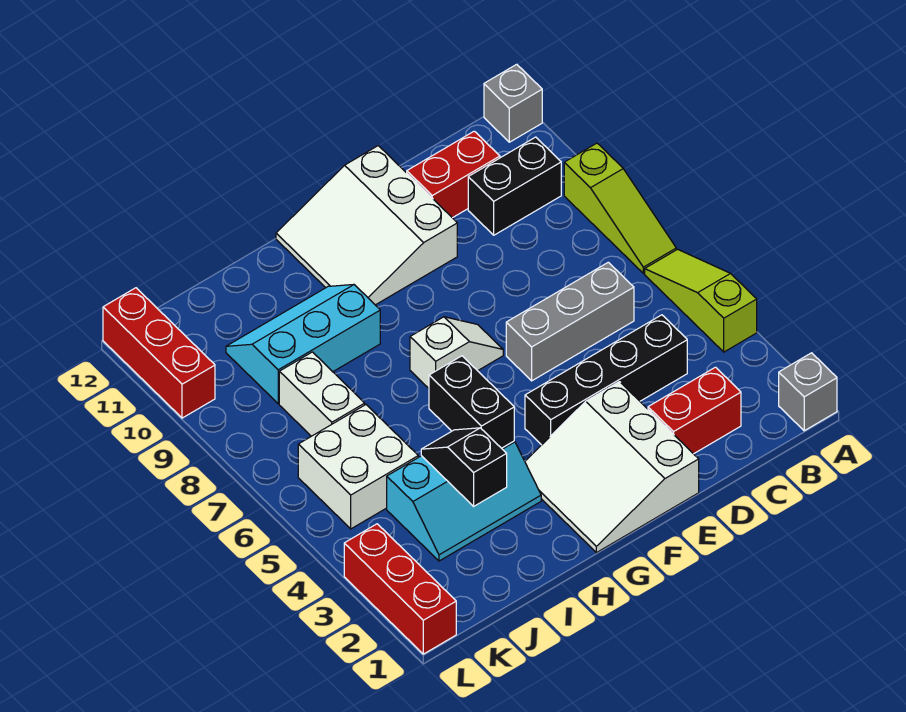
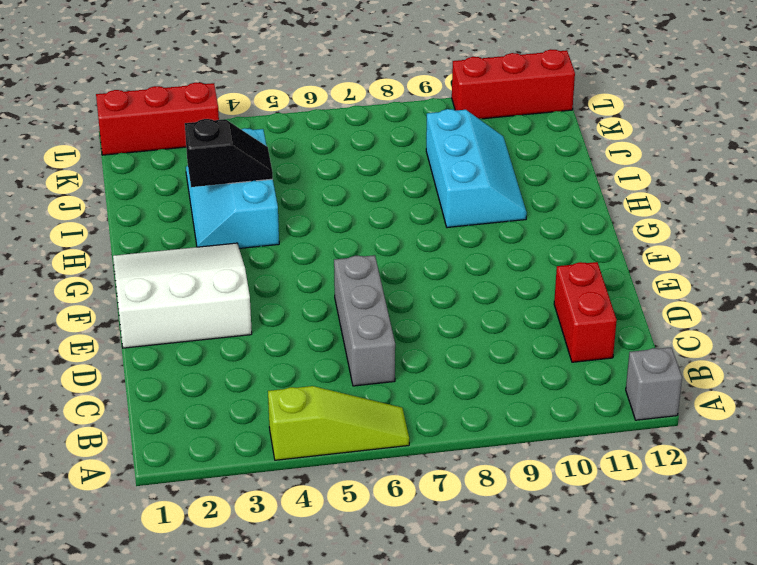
none -> grey 1x1 brick [779,353,837,431]
none -> lime 1x3 slope [564,143,676,273]
none -> black 1x2 brick [468,137,561,235]

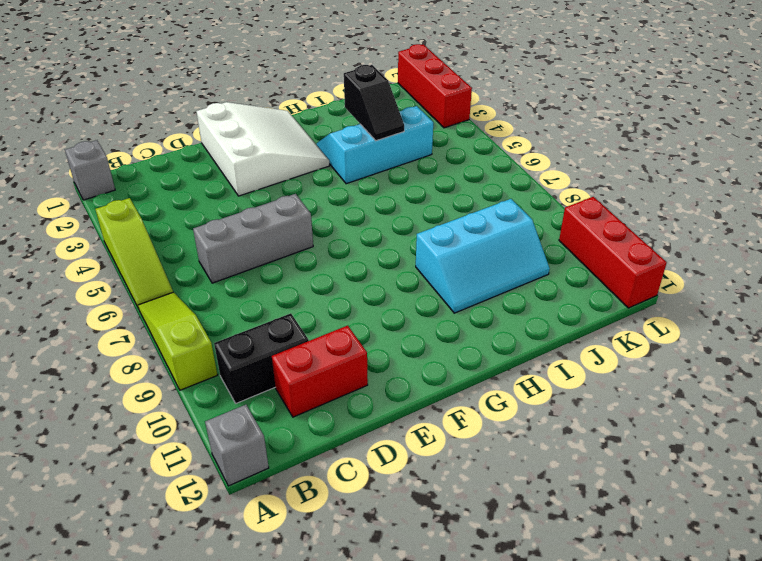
none -> red 1x2 brick [648,367,741,454]
none -> black 1x4 brick [525,315,687,445]
none -> white 3x3 slope [276,146,457,305]

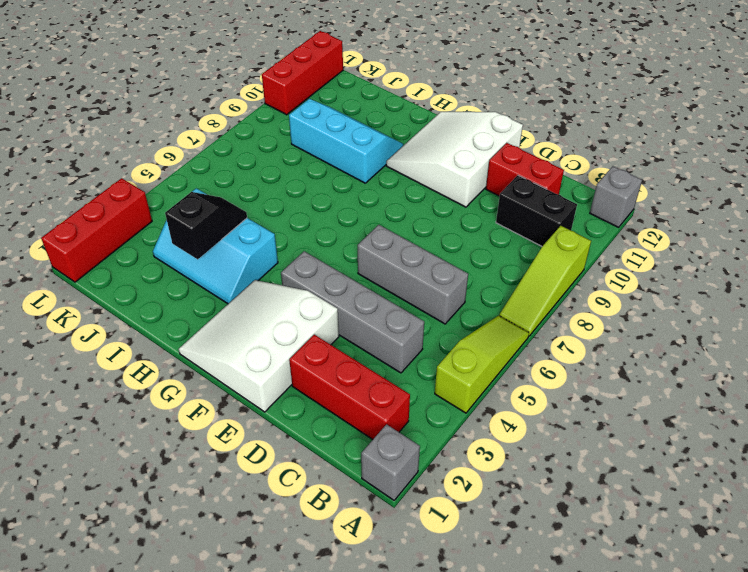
red 1x3 brick [289,335,410,439] -> red 1x2 brick [648,367,741,454]
grey 1x4 brick [281,251,424,373] -> black 1x4 brick [525,315,687,445]
none -> white 1x2 slope [410,317,503,388]
none -> white 2x2 brick [298,405,418,529]
none -> white 1x2 brick [279,352,365,436]

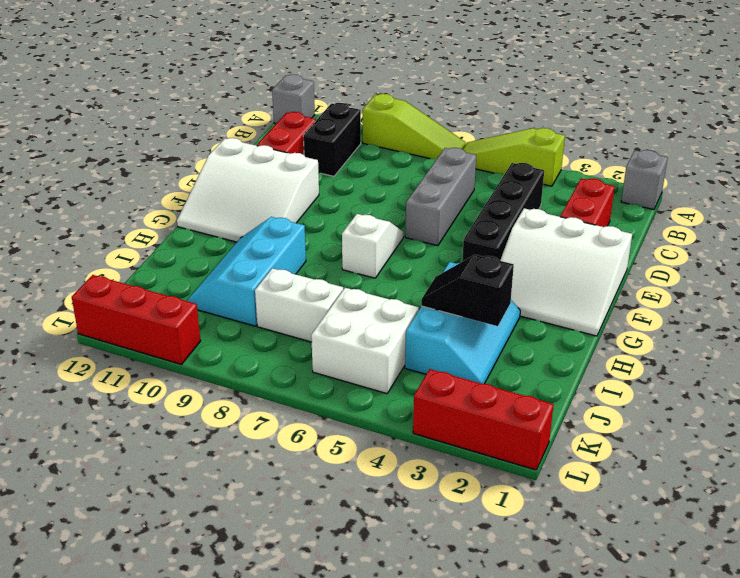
none -> black 1x2 brick [429,356,514,448]

